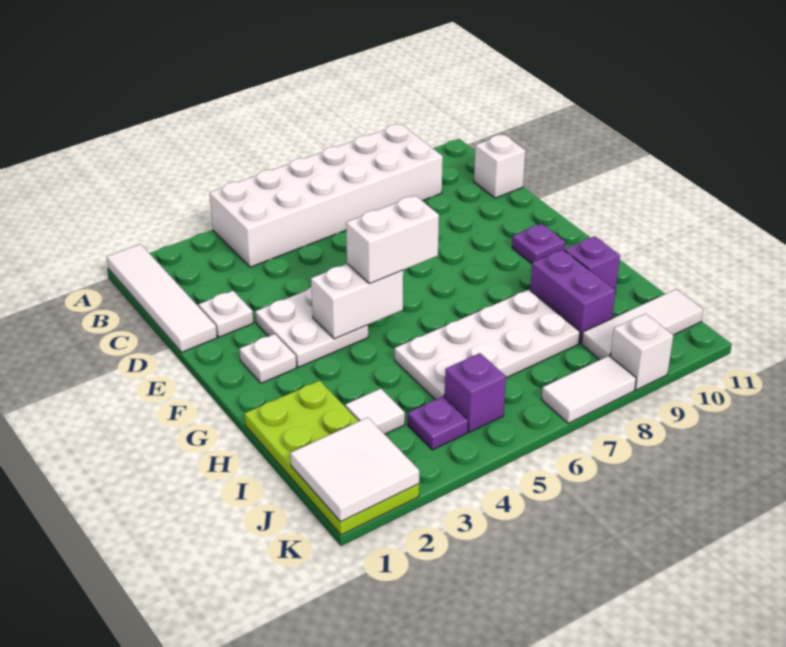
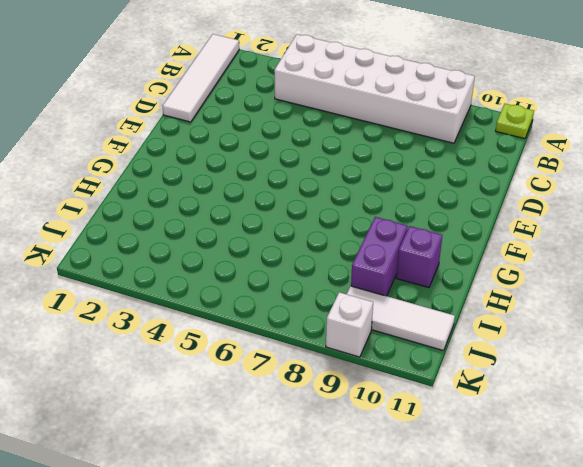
lime 1x1 plate [496,104,534,139] -> none
none -> white 1x1 brick [474,135,525,198]
none -> white 1x1 plate [199,291,253,337]
none -> white 2x2 plate [255,287,368,367]

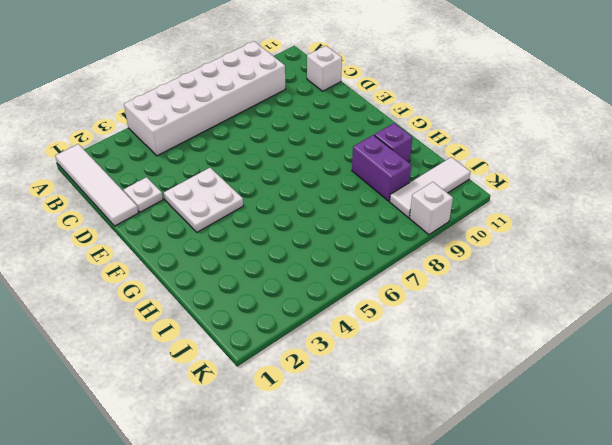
none -> white 1x1 plate [239,334,296,383]
none -> purple 1x1 plate [512,224,565,264]
none -> lime 2x4 plate [245,381,419,535]

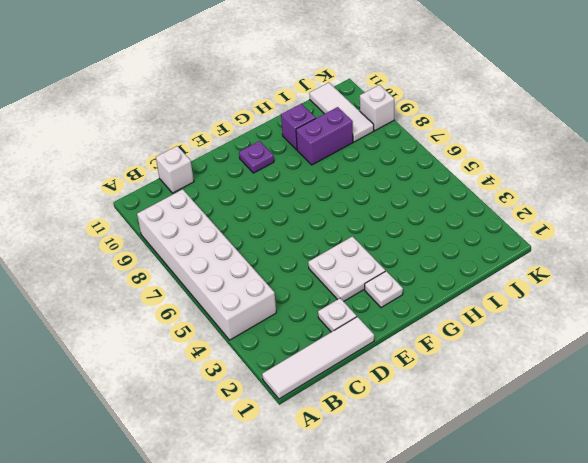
none -> lime 2x4 plate [245,381,419,535]
none -> white 2x4 plate [395,290,580,400]
none -> white 1x1 tile [345,389,405,434]

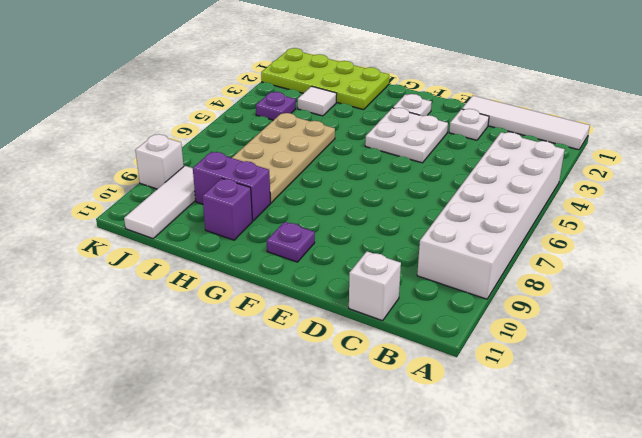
tan 2x4 plate [232,113,335,203] -> white 2x4 plate [395,290,580,400]
none -> purple 1x1 brick [445,353,506,432]
none -> white 1x2 tile [542,356,636,423]
none -> white 1x2 brick [311,264,403,339]

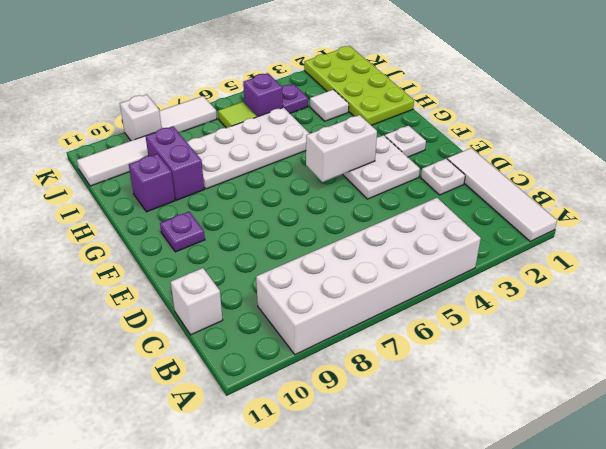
lime 1x1 tile [218,102,257,128] -> none
none -> white 2x2 tile [290,417,419,522]
none -> white 1x2 brick [346,196,439,284]

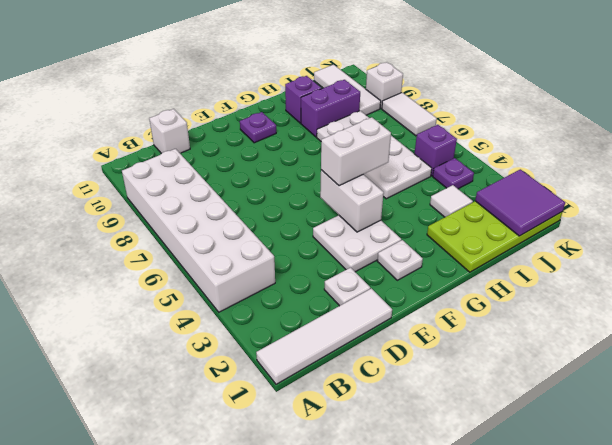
white 1x2 brick [321,117,391,186] -> white 1x2 brick turned to [346,196,439,284]
purple 2x2 tile [475,169,565,236] -> white 2x2 tile [290,417,419,522]

